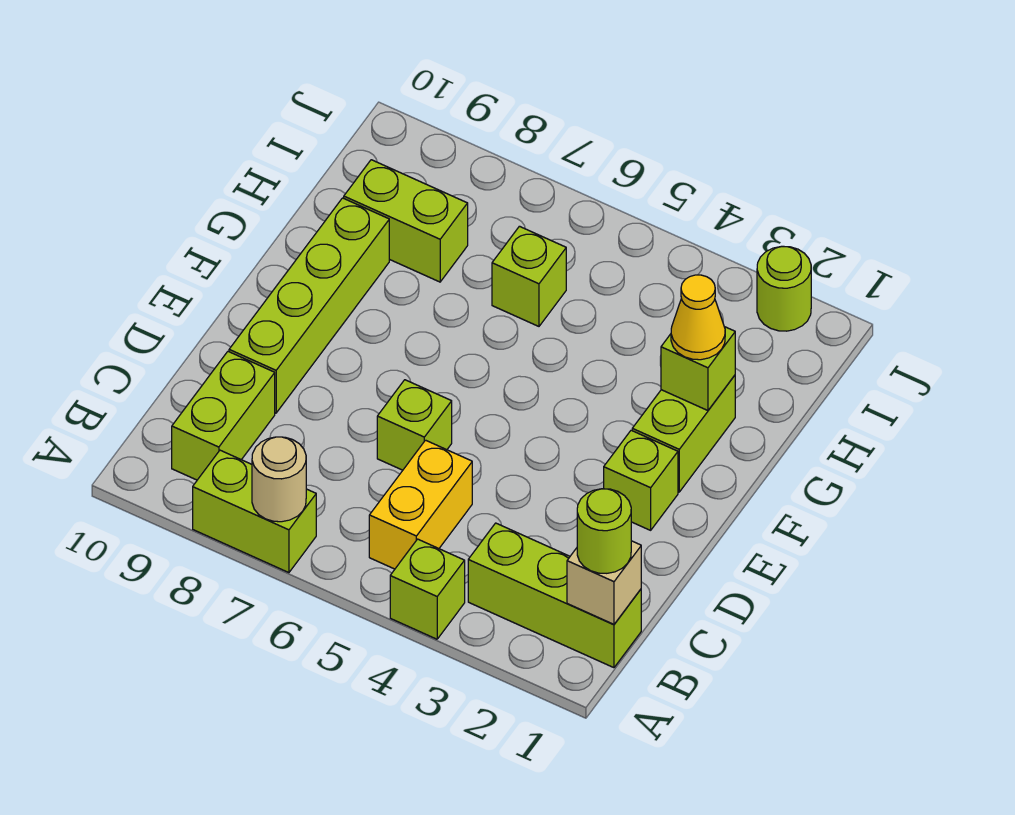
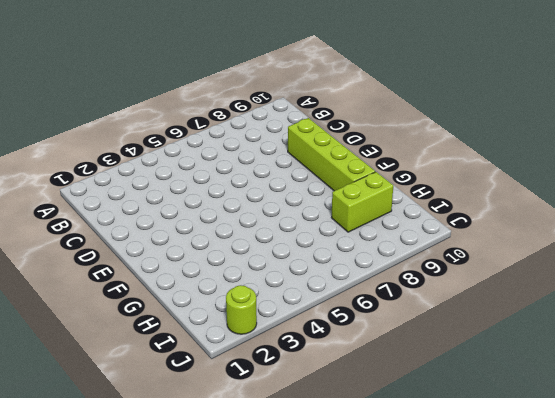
none -> lime 1x1 brick [390,539,465,639]
none -> lime 1x2 brick [193,450,316,573]
none -> lime 1x3 brick [468,523,641,668]

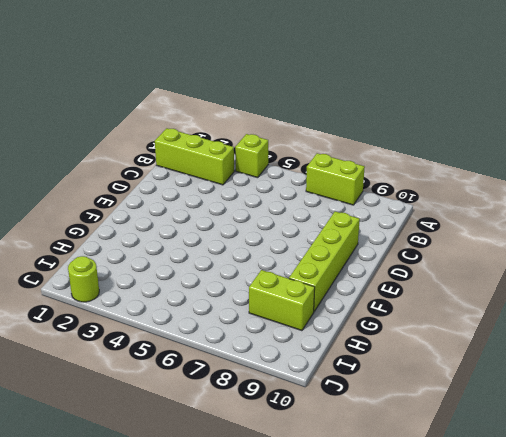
none -> yellow 1x2 brick [369,440,472,569]
none -> lime 1x2 brick [172,352,275,480]
none -> lime 1x1 brick [377,380,452,470]

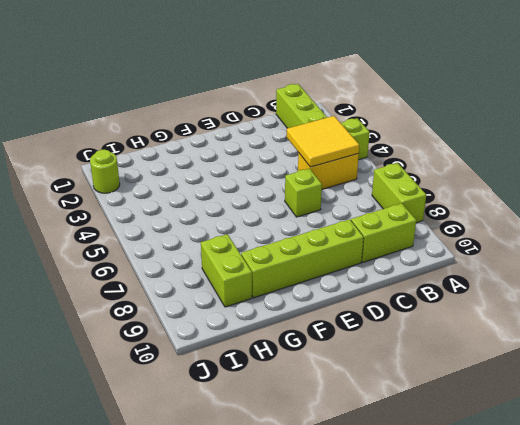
yellow 2x2 tile [286,116,359,167] -> none
none -> lime 1x1 brick [604,430,678,530]
none -> lime 1x2 brick [632,375,735,492]
none -> lime 1x1 brick [492,226,566,326]

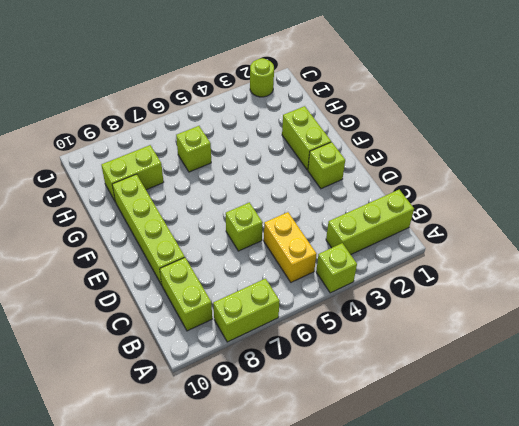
none -> tan 1x1 round brick [252,437,306,522]
none -> tan 1x1 brick [567,541,641,624]
none -> lime 1x1 brick [661,327,735,411]

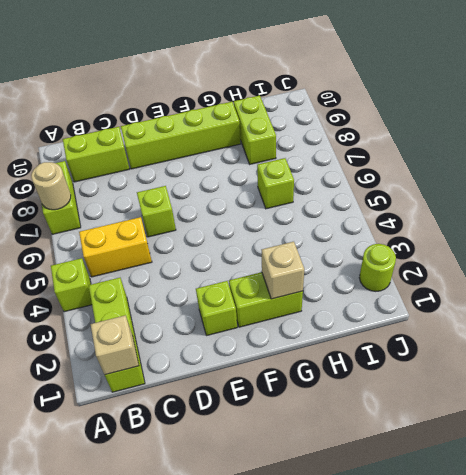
tan 1x1 brick [262,242,304,299] -> lime 1x1 brick [661,327,735,411]
none -> lime 1x1 round brick [577,489,631,573]
none -> yellow 1x1 cone [671,275,725,360]

